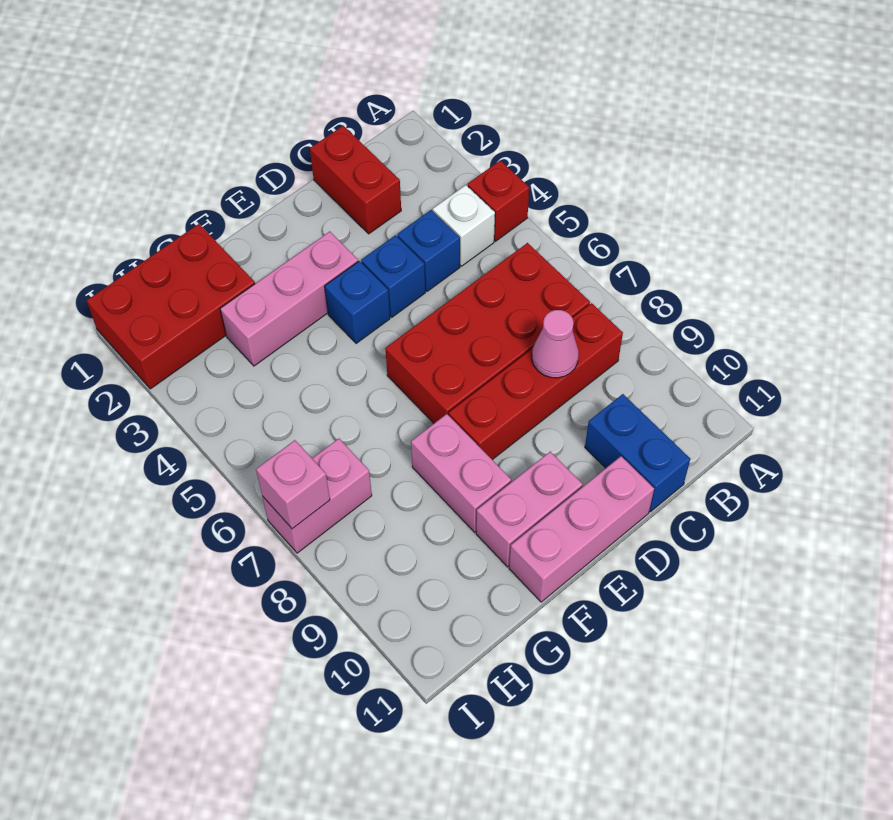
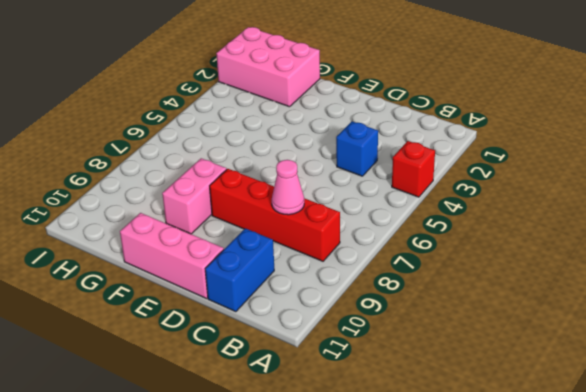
pink 2x3 brick [216,27,320,107] -> red 2x3 brick [87,224,255,389]
none -> white 1x1 brick [433,185,495,266]
none -> red 2x4 brick [385,243,590,423]
none -> red 1x2 brick [310,126,401,234]

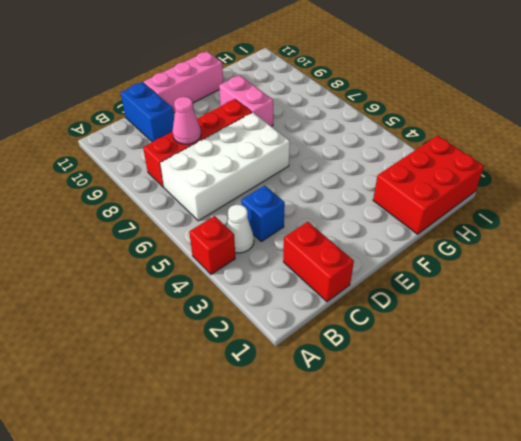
white 1x1 cone [226,205,254,253] -> white 1x1 brick [433,185,495,266]
white 2x4 brick [160,113,290,221] -> red 2x4 brick [385,243,590,423]
none -> blue 1x1 brick [361,235,425,317]
none -> pink 1x3 brick [220,231,358,366]
none -> blue 1x1 brick [325,261,390,344]

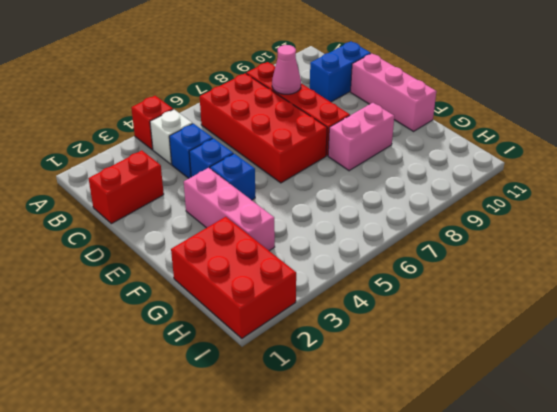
none -> pink 1x2 brick [476,452,583,567]
none -> pink 1x2 brick [262,439,372,553]
none -> pink 1x1 brick [256,440,330,529]

